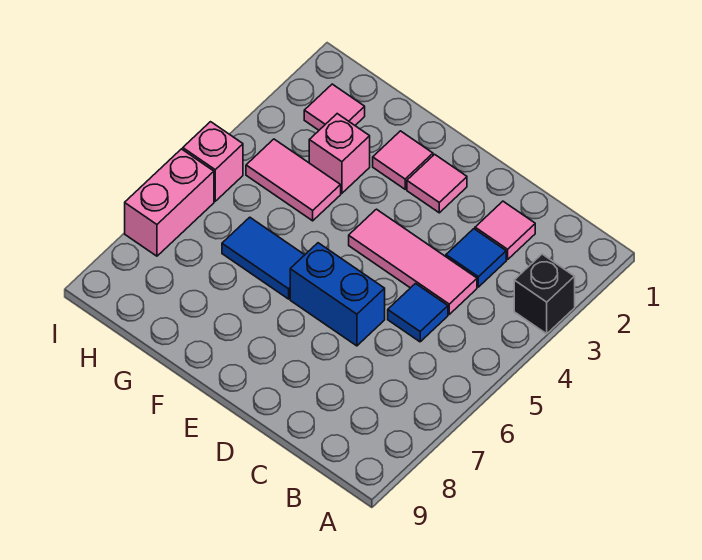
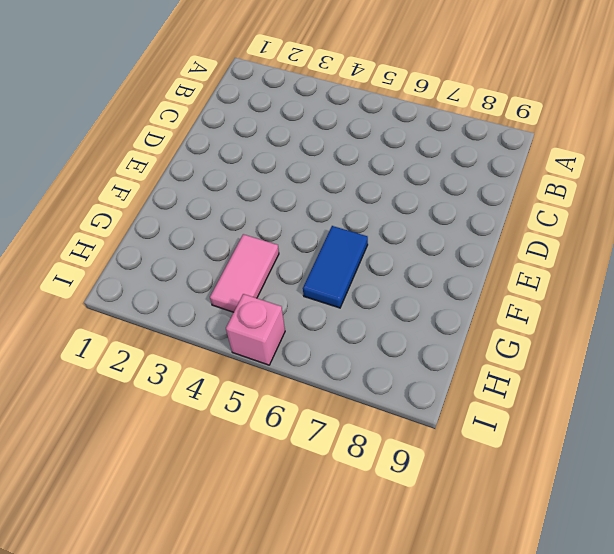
none -> black 1x1 brick [514,254,575,334]
none -> pink 1x1 tile [475,201,535,260]
none -> blue 1x1 tile [446,229,506,287]

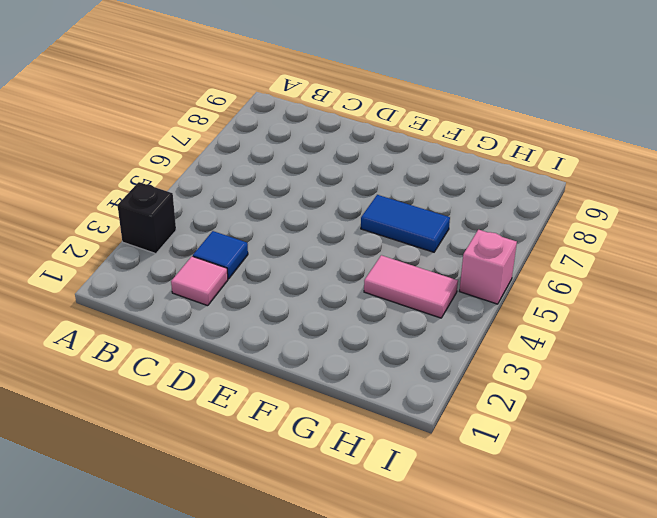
none -> pink 1x3 tile [349,209,477,314]
none -> blue 1x1 tile [388,284,448,342]
none -> blue 1x2 brick [290,243,385,346]

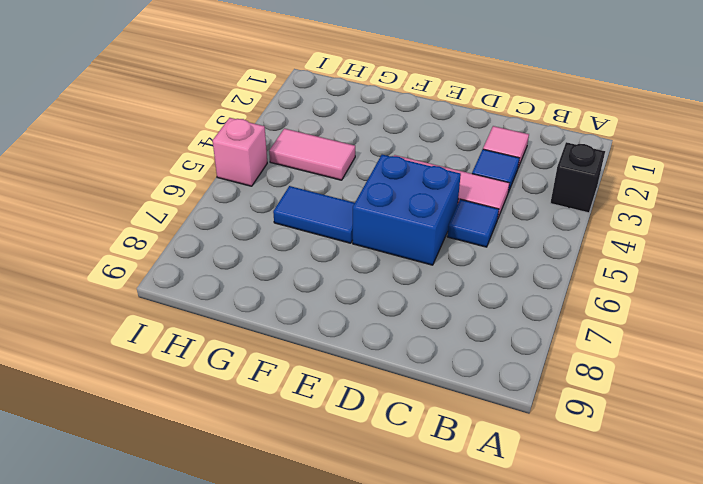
blue 2x2 brick [353,155,461,265] -> blue 1x2 brick [290,243,385,346]
none -> pink 1x1 tile [407,154,467,213]
none -> pink 1x1 tile [373,131,433,189]
none -> pink 1x1 brick [309,114,370,193]

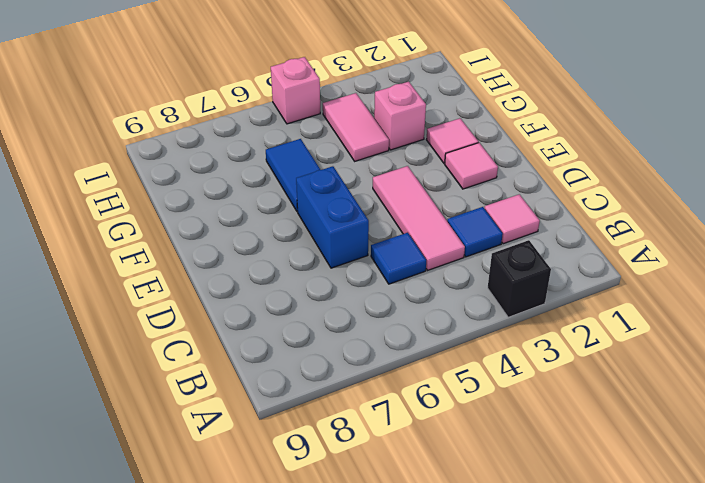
none -> pink 1x1 tile [304,84,365,130]
none -> pink 1x2 brick [125,149,214,256]

